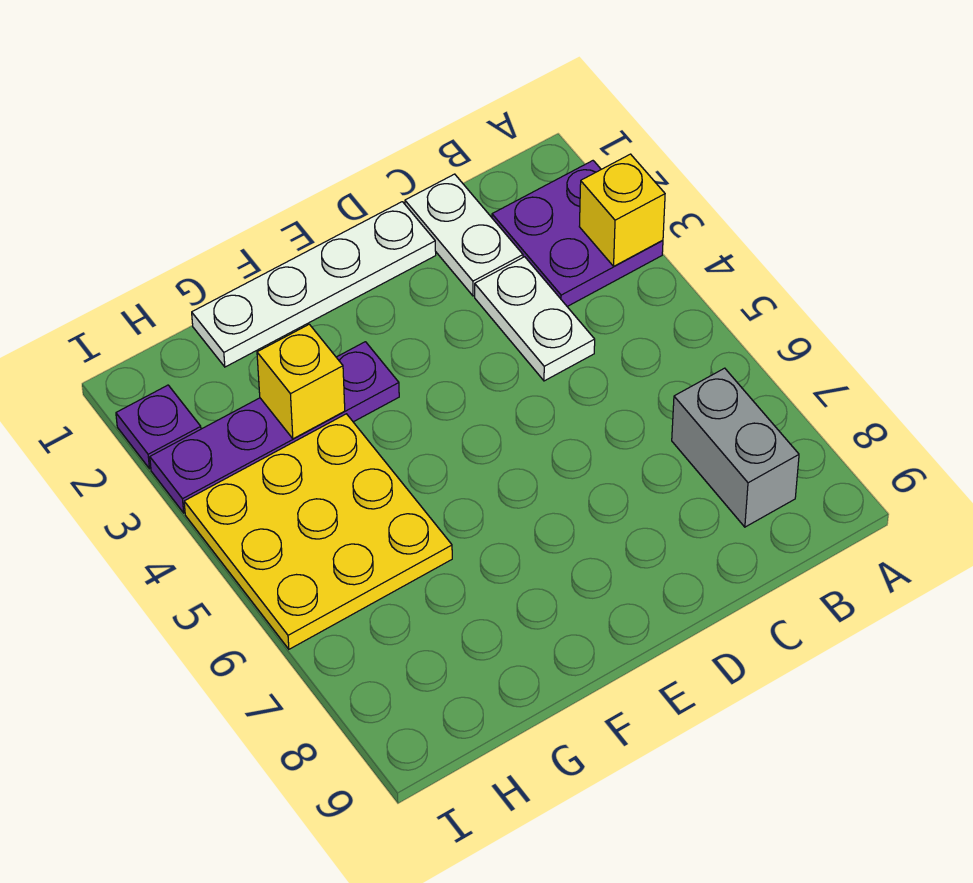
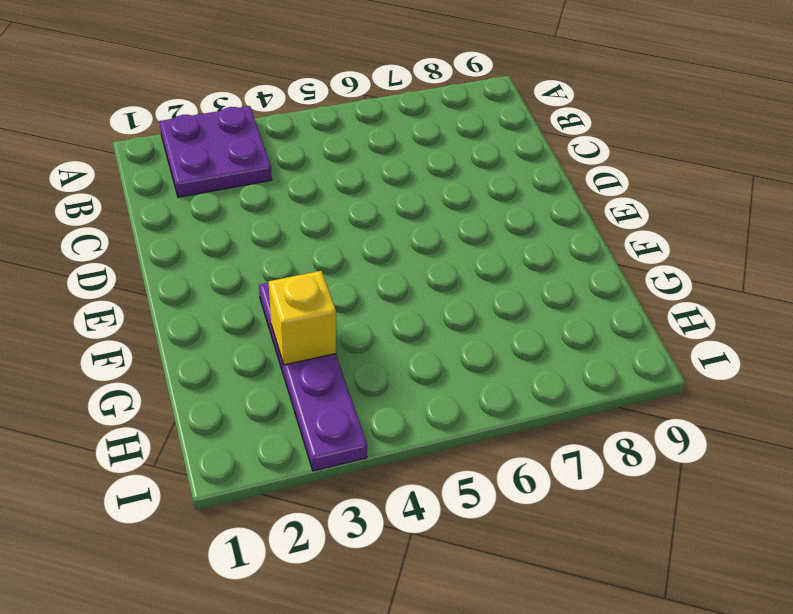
none -> grey 1x2 brick [672,368,799,527]
none -> white 1x2 plate [405,174,523,296]

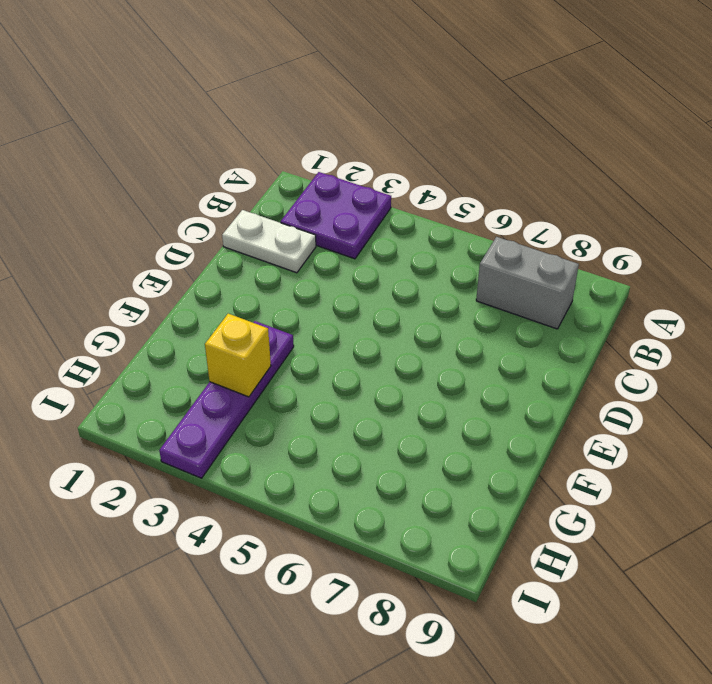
none -> white 1x2 plate [475,257,595,381]
none -> white 1x4 plate [192,202,436,367]

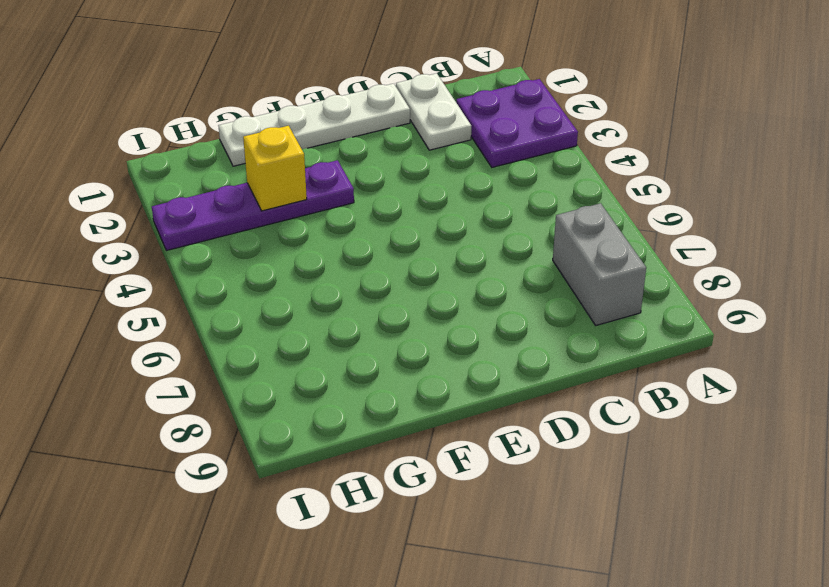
none -> white 1x2 plate [475,257,595,381]
none -> yellow 3x3 plate [184,414,452,649]

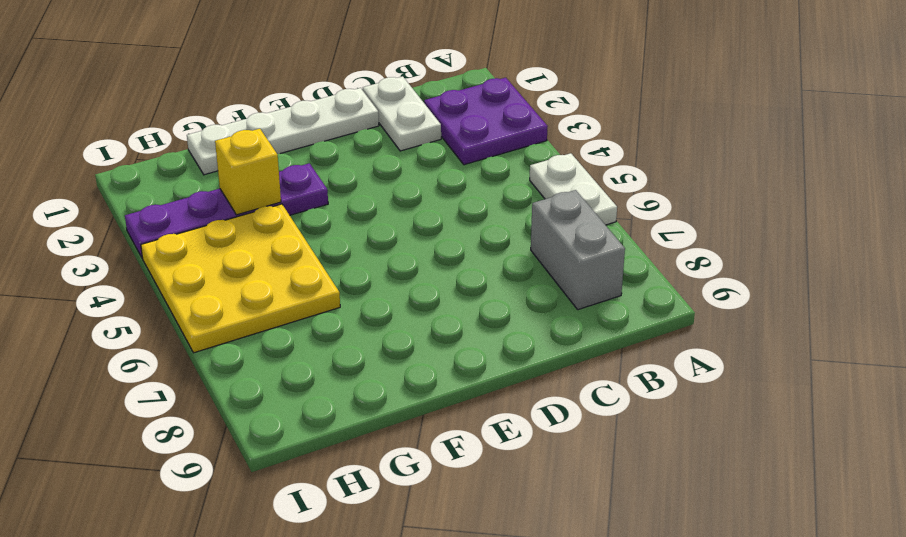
white 1x2 plate [530,153,617,225] -> white 1x2 plate moved to [475,257,595,381]
none -> purple 1x1 plate [116,385,201,469]
none -> yellow 1x1 brick [579,154,665,266]

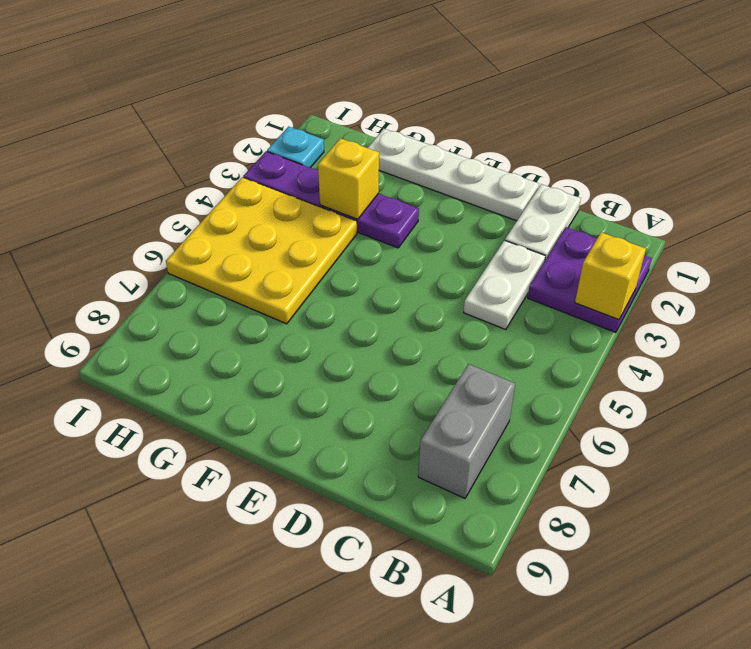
cyan 1x1 plate [267,127,324,168] -> purple 1x1 plate [116,385,201,469]

